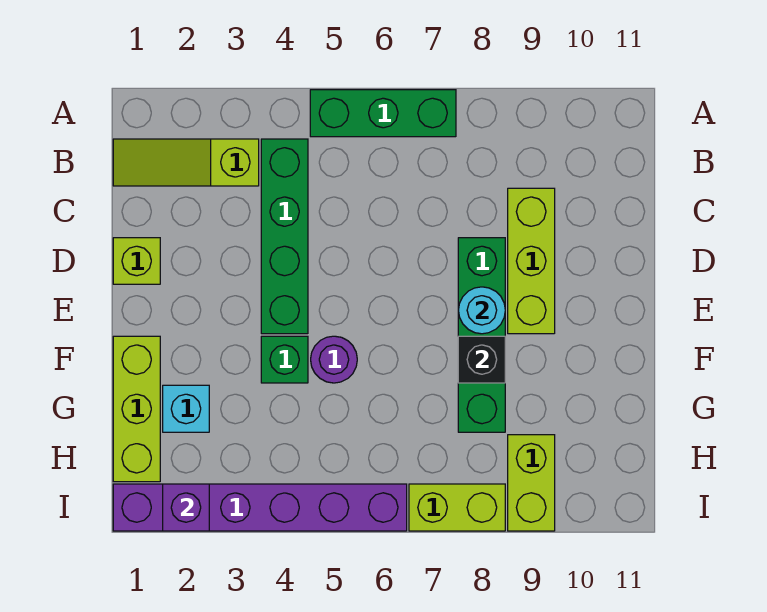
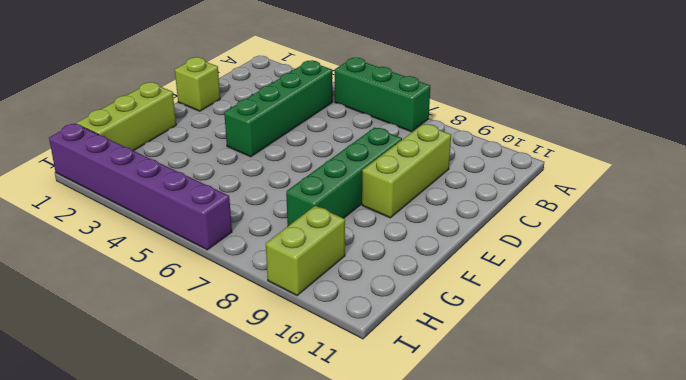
none -> lime 1x3 slope [113,139,259,186]
none -> green 1x1 brick [261,336,308,383]
none -> purple 1x1 round brick [311,336,357,383]

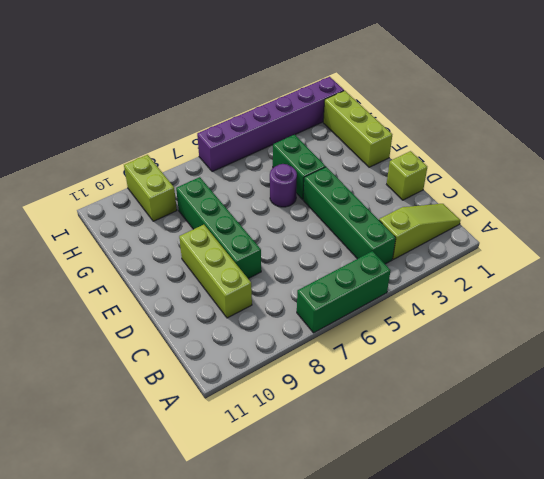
green 1x2 brick [273,135,326,199] -> green 1x1 brick [261,336,308,383]
none -> cyan 1x1 brick [163,385,209,432]
none -> lime 1x2 brick [409,484,505,531]
none -> cyan 1x1 round brick [458,287,505,334]

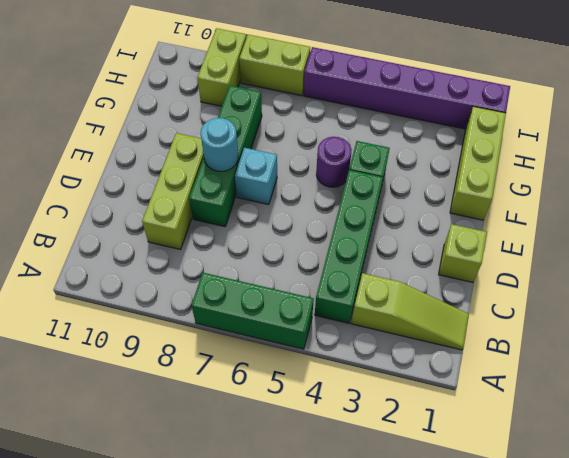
cyan 1x1 brick [235,148,277,205] -> cyan 1x1 brick moved to [163,385,209,432]
none -> black 1x1 brick [458,336,505,383]
none -> purple 1x1 brick [163,484,209,531]

